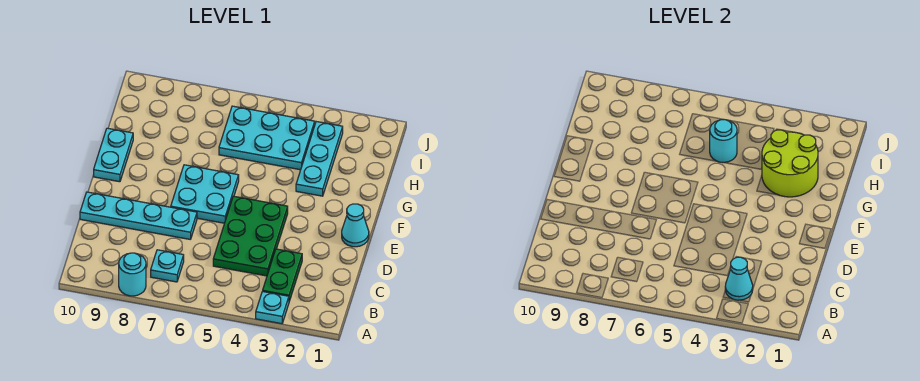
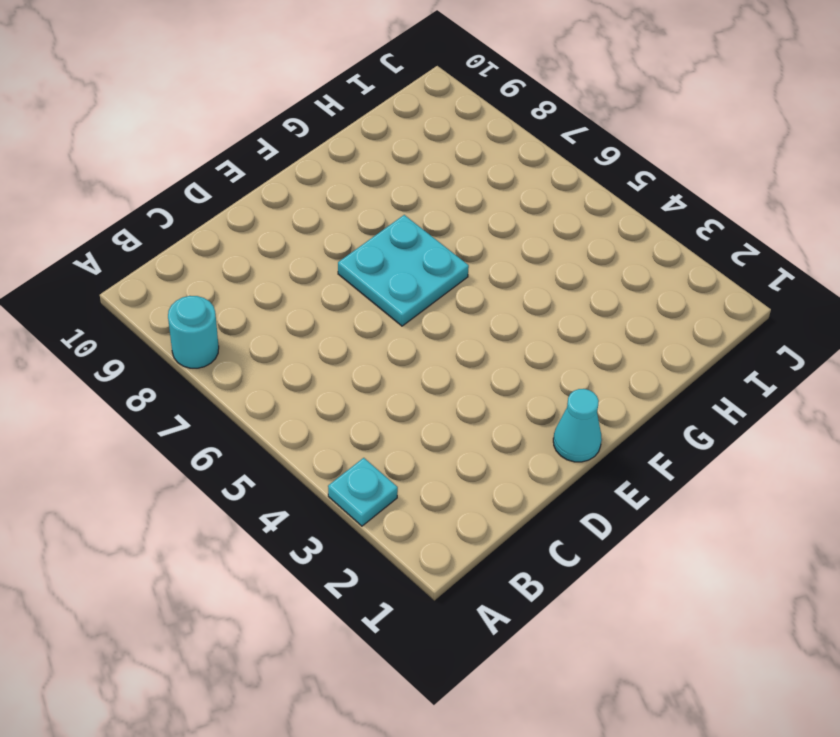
none -> green 1x2 plate [263,249,302,301]
none -> cyan 1x1 plate [151,250,184,282]
none -> green 2x3 plate [213,196,288,276]

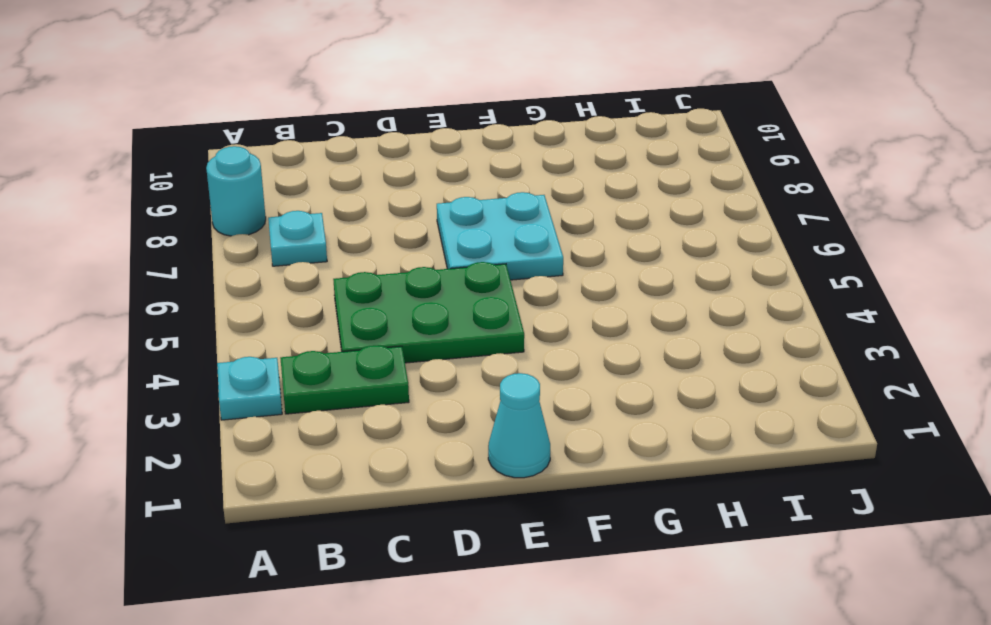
none -> cyan 1x4 plate [80,192,197,239]
none -> cyan 1x2 plate [94,128,133,182]
none -> cyan 1x3 plate [296,122,343,196]

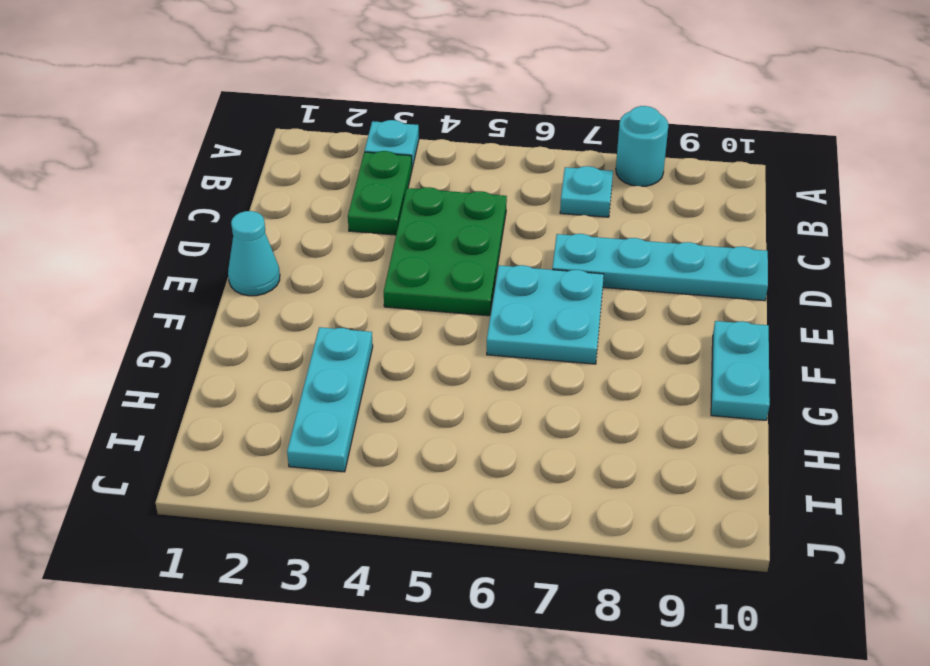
none -> cyan 2x3 plate [219,106,315,170]
none -> cyan 1x1 cone [725,257,753,300]
none -> lime 2x2 round brick [762,130,818,197]

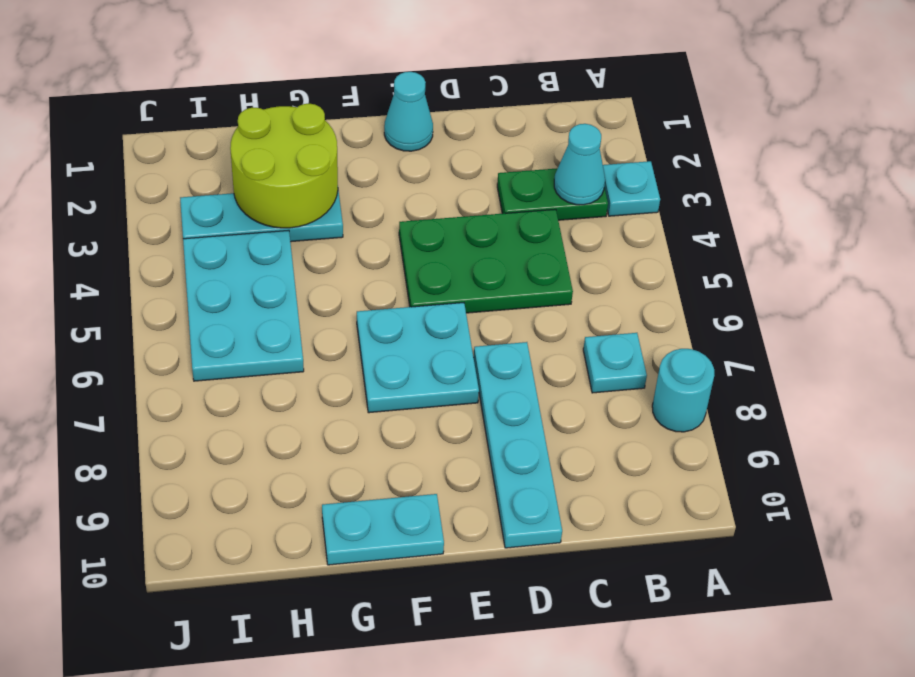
none -> cyan 1x1 round brick [710,120,737,163]

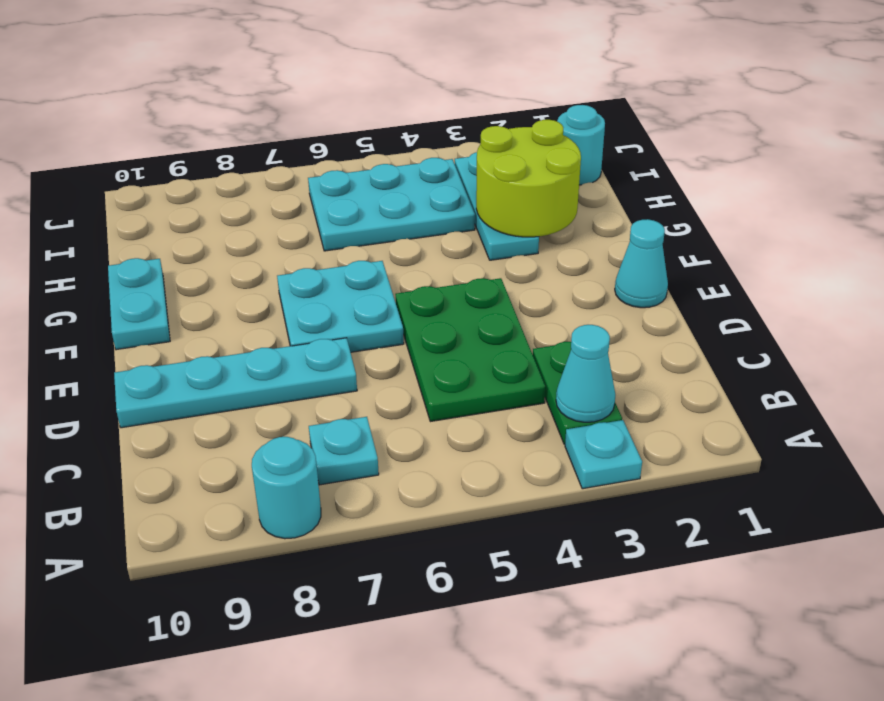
cyan 1x1 round brick [557,105,605,185] -> cyan 1x1 round brick moved to [710,120,737,163]

